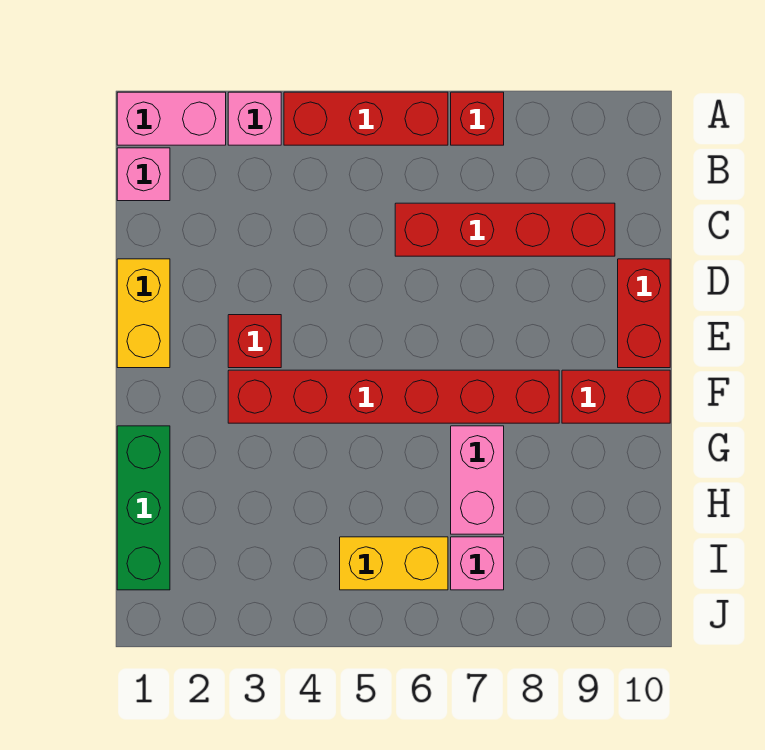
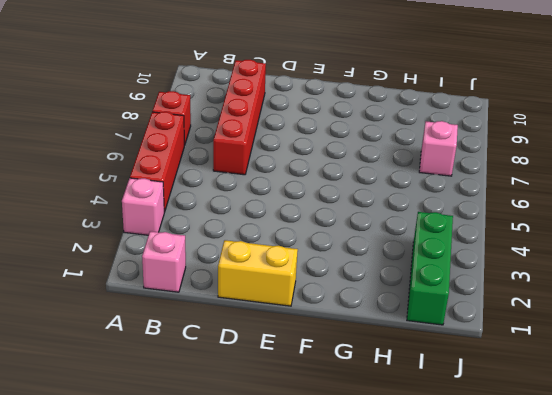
green 1x3 brick [407,212,453,325] -> green 1x3 brick turned to [117,426,170,590]
none -> pink 1x2 brick [117,92,226,145]
none -> red 1x2 brick [618,259,670,368]
none -> red 1x1 brick [228,315,281,368]

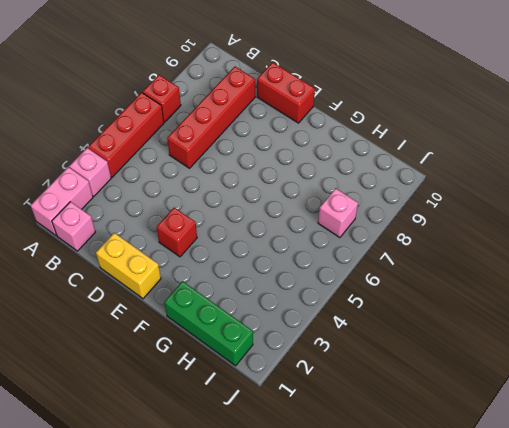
none -> red 1x6 brick [228,370,559,423]
none -> red 1x2 brick [562,370,670,423]
none -> pink 1x2 brick [451,426,504,534]

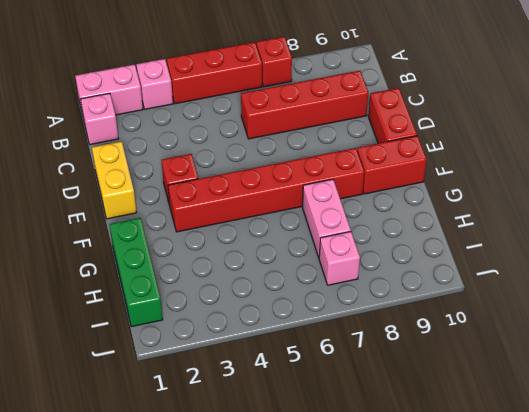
none -> yellow 1x2 brick [340,537,448,590]

